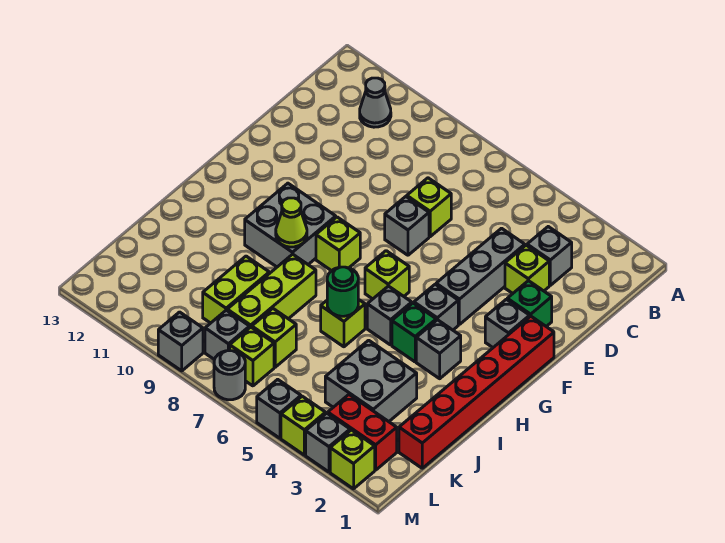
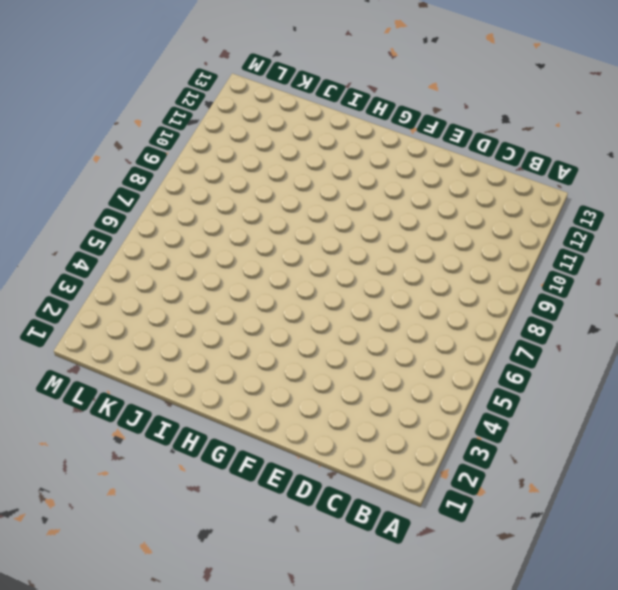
none -> grey 1x1 cone [360,78,391,127]
none -> grey 1x1 brick [527,227,572,285]
none -> lime 1x1 brick [505,245,549,293]
none -> grey 1x3 brick [436,228,525,324]

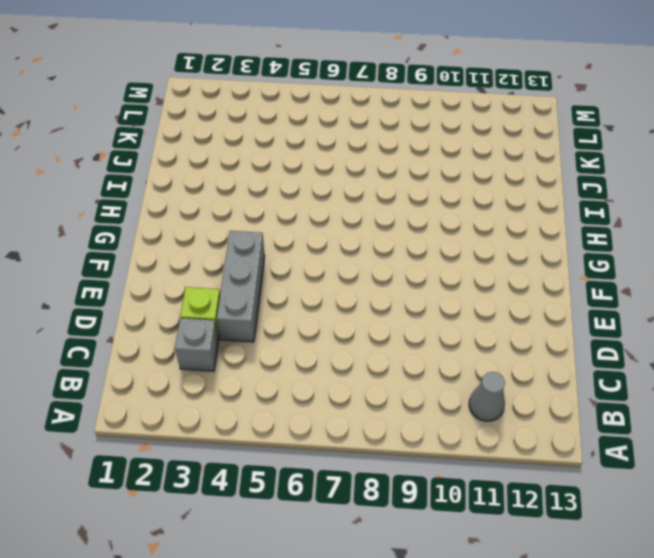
none -> lime 1x1 brick [407,178,451,237]
none -> green 1x1 brick [507,281,552,327]
none -> grey 1x1 brick [385,197,429,255]
none -> red 1x6 brick [399,316,554,468]

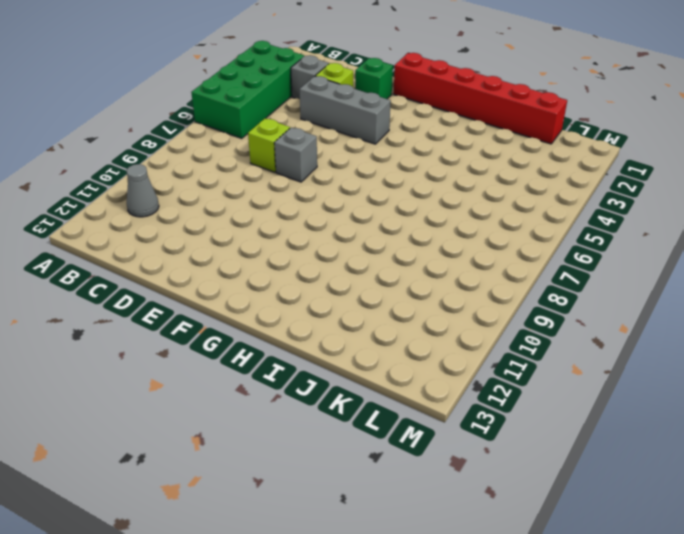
green 2x4 brick [191,41,304,138] -> none
none -> grey 1x1 brick [485,299,530,347]
none -> grey 1x1 brick [414,284,458,330]
none -> lime 1x1 brick [365,251,409,299]
none -> lime 1x1 brick [316,217,360,271]

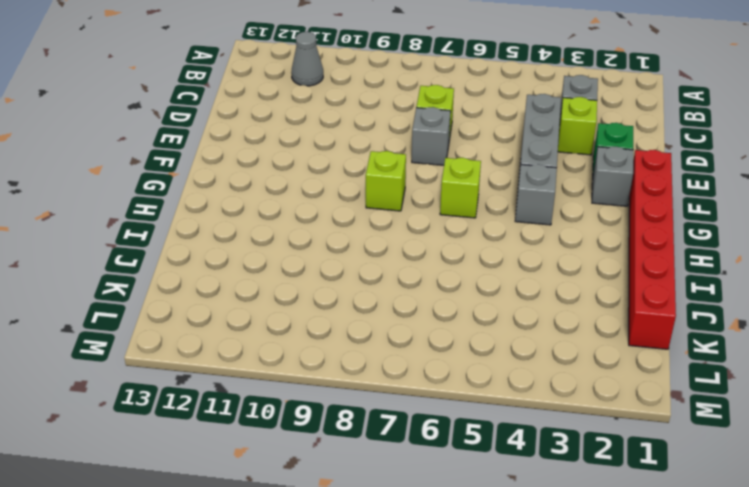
none -> grey 2x2 brick [245,183,336,267]
none -> grey 1x1 brick [416,320,461,379]
none -> green 1x1 brick [392,303,436,362]
none -> grey 1x1 brick [367,286,412,345]

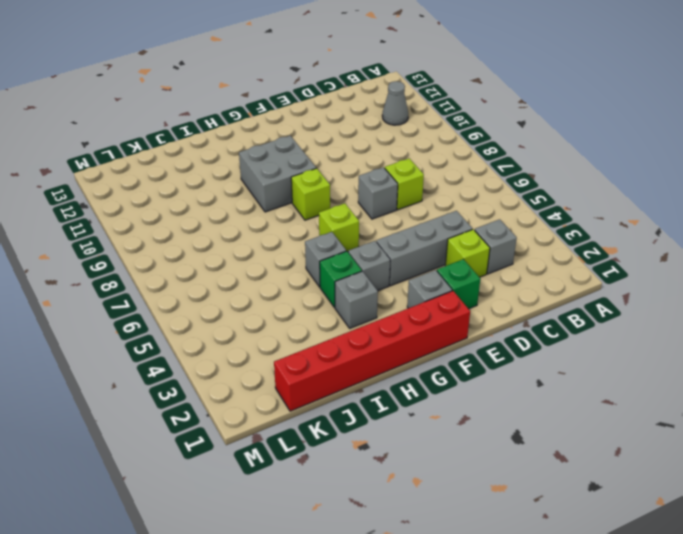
none -> lime 1x1 brick [321,299,365,347]
none -> lime 1x3 brick [227,254,316,327]
none -> grey 2x2 brick [325,340,417,422]
none -> lime 1x2 brick [203,256,269,323]

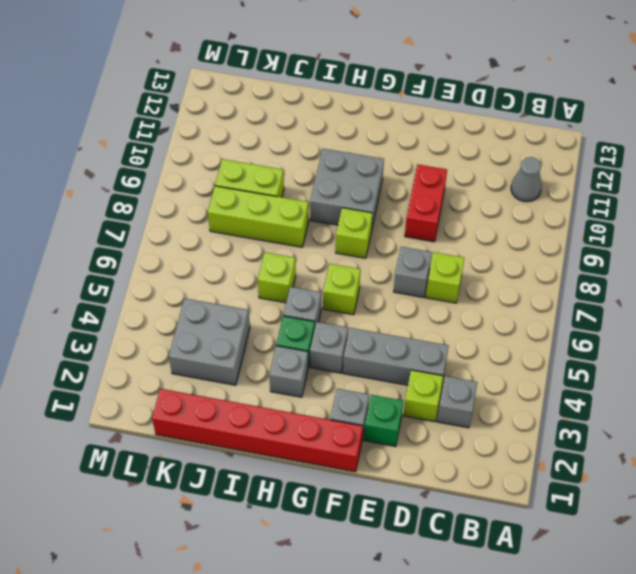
red 1x2 brick [405,164,447,242] -> red 1x2 brick moved to [328,395,397,470]
none -> lime 1x1 brick [252,309,296,367]
none -> lime 1x1 brick [230,327,274,386]
none -> grey 1x1 brick [205,310,250,360]
none -> lime 1x1 brick [330,430,375,489]

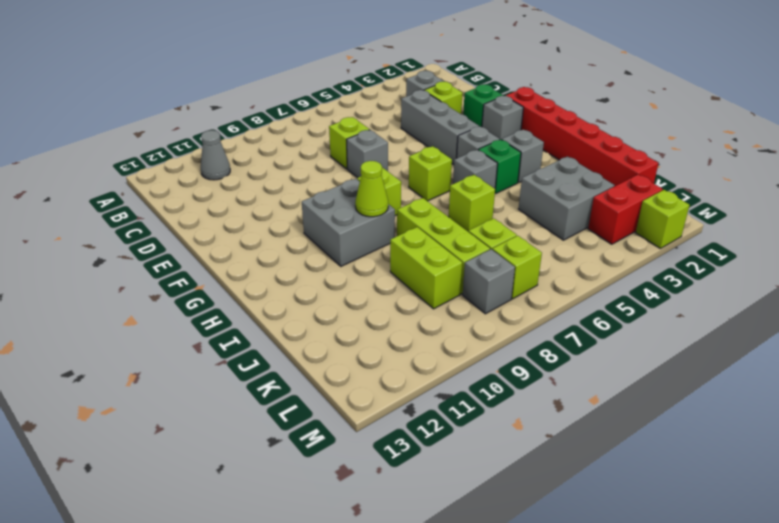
none -> grey 1x1 brick [306,413,350,472]
none -> lime 1x1 brick [281,396,326,455]
none -> grey 1x1 brick [257,379,301,438]
none -> grey 1x1 round brick [214,351,245,400]

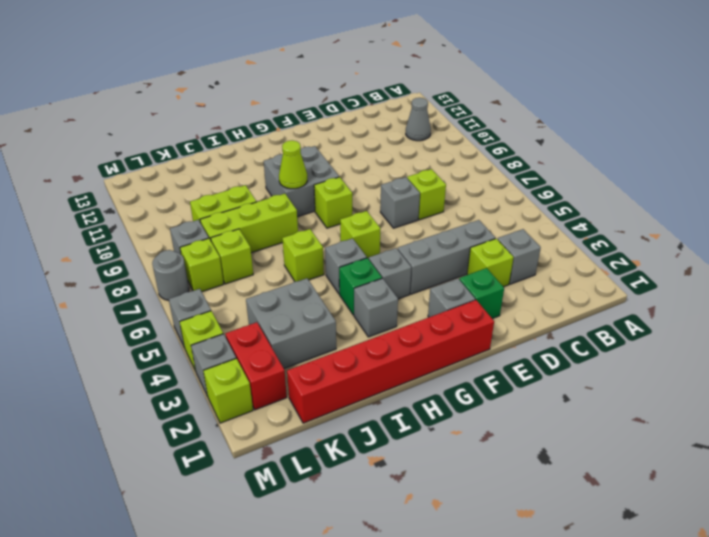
none -> grey 1x1 brick [158,312,203,371]
none -> green 1x1 round brick [327,267,358,316]

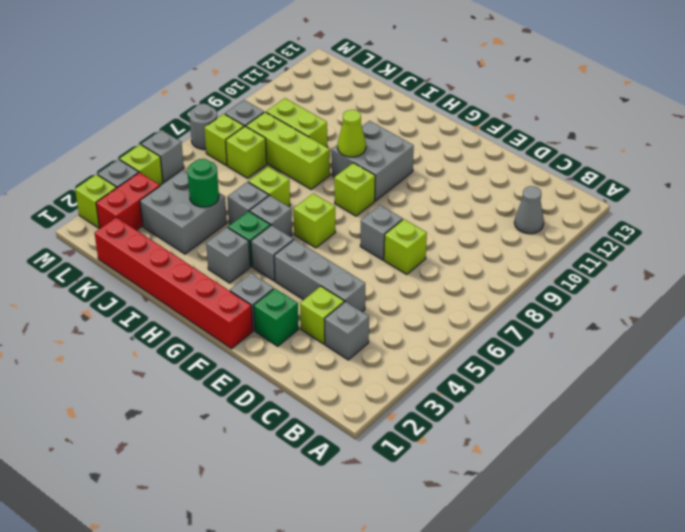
grey 1x1 brick [227,182,269,224] -> grey 1x1 brick moved to [158,312,203,371]
green 1x1 round brick [187,159,219,207] -> green 1x1 round brick moved to [327,267,358,316]

